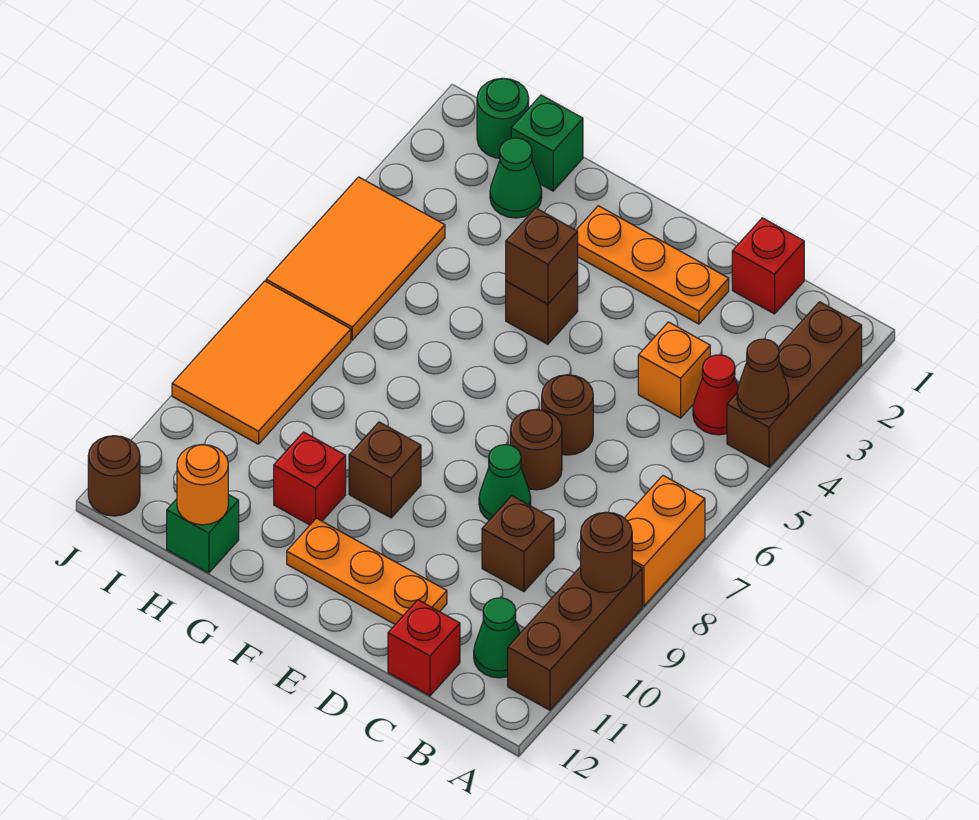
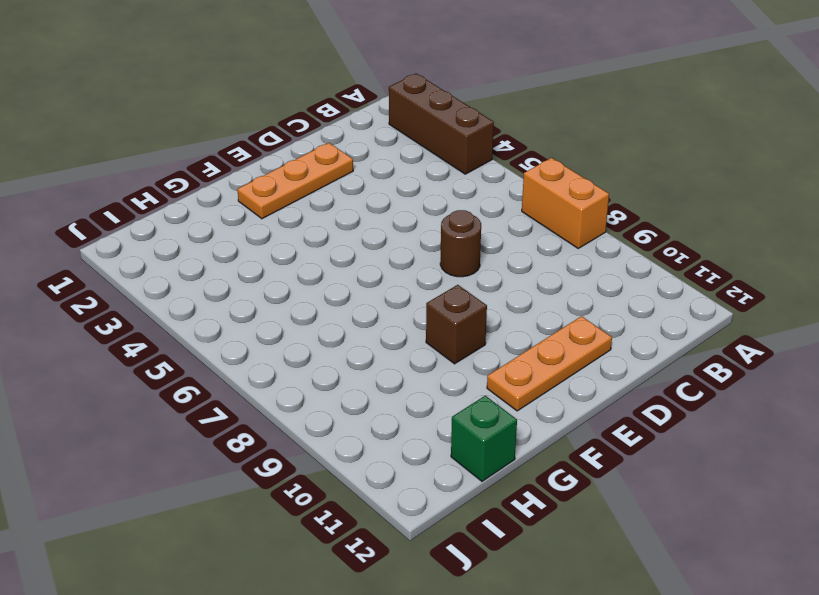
none -> brown 1x3 brick [508,563,642,710]
none -> red 1x1 cone [693,355,738,435]
none -> green 1x1 cone [474,598,520,678]

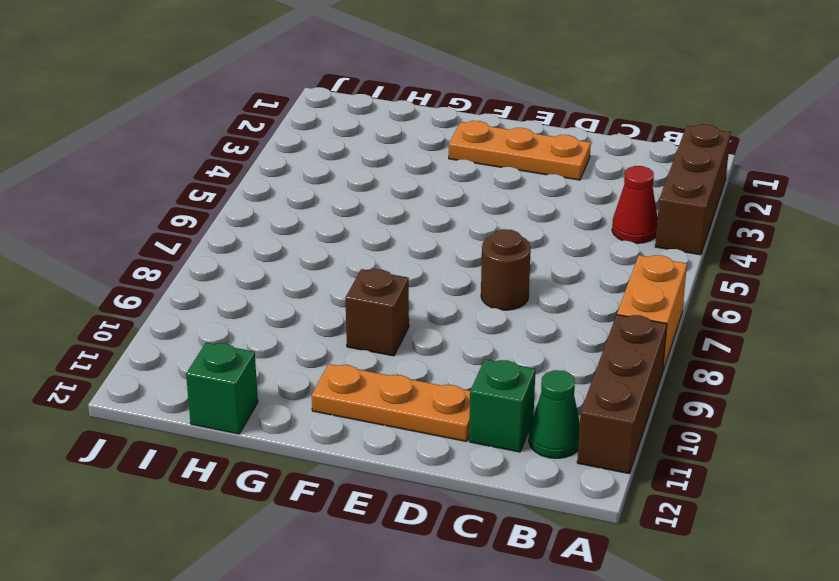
green 1x1 brick [469,359,536,452] -> green 1x1 brick moved to [511,95,583,191]
none -> red 1x1 brick [732,218,804,314]
none -> orange 1x1 brick [638,322,710,418]
none -> brown 1x1 brick [482,496,554,592]

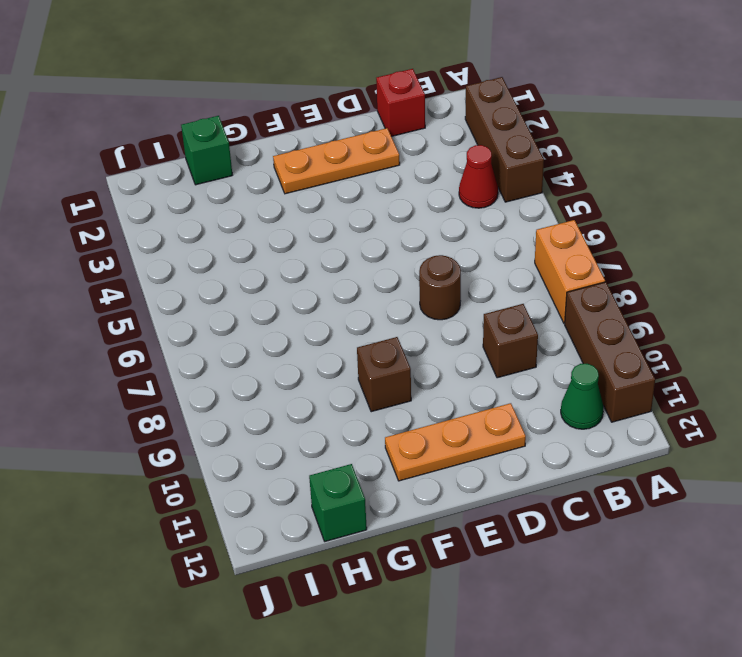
none -> orange 1x1 brick [638,322,710,418]
none -> red 1x1 brick [388,600,460,696]
none -> brown 1x1 round brick [542,375,593,455]

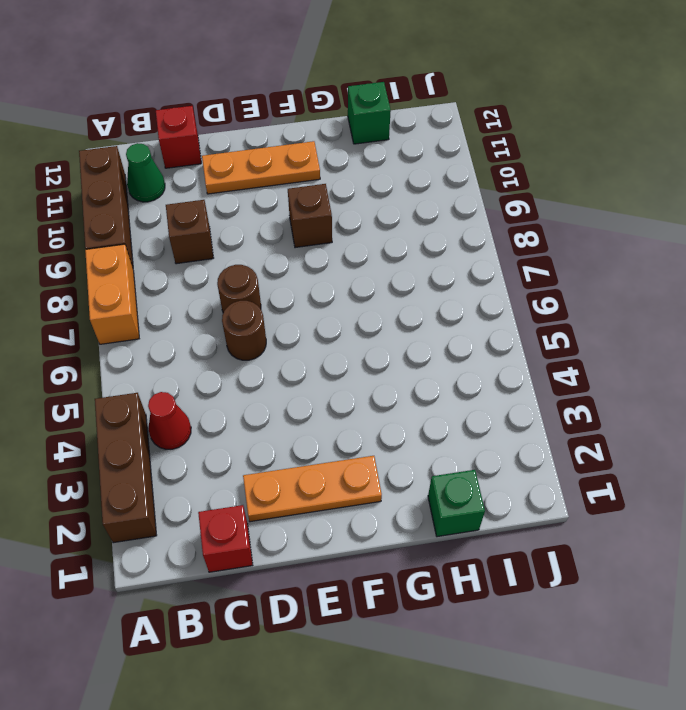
none -> orange 1x1 brick [638,322,710,418]
none -> green 1x1 cone [479,445,531,520]
none -> brown 1x1 brick [506,272,578,344]

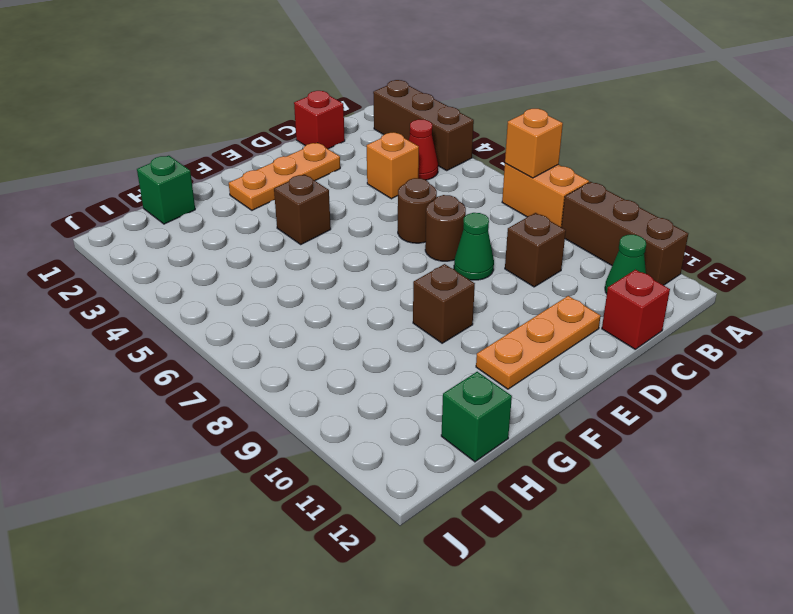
orange 1x1 brick [505,109,563,178] -> none
none -> red 1x1 brick [274,432,346,525]
none -> green 1x1 cone [490,138,542,218]
none -> green 1x1 round brick [477,78,529,158]

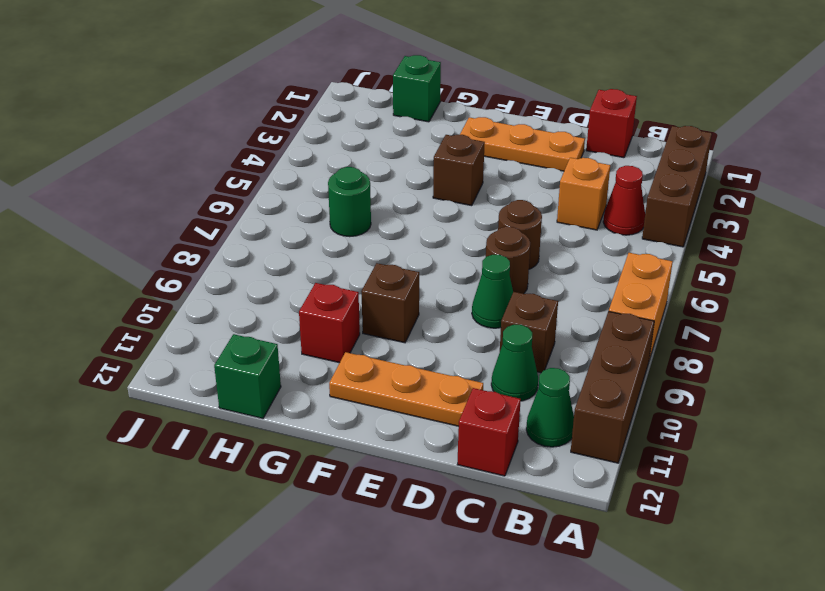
green 1x1 cone [491,325,538,401] -> green 1x1 cone moved to [490,138,542,218]
green 1x1 round brick [328,167,371,237] -> green 1x1 round brick moved to [477,78,529,158]
none -> orange 2x3 tile [266,177,445,340]
none -> orange 2x3 tile [172,281,351,444]
none -> brown 1x1 round brick [88,436,140,516]

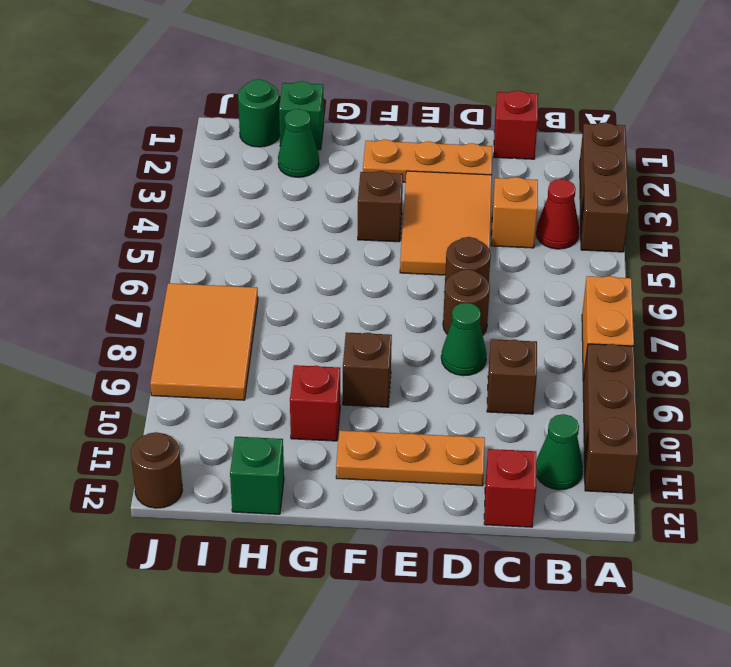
orange 2x3 tile [400,171,492,275] -> orange 2x3 tile moved to [266,177,445,340]
none -> brown 1x1 cone [737,339,789,419]
none -> brown 1x1 round brick [581,512,632,593]
none -> brown 1x1 brick [506,208,578,304]

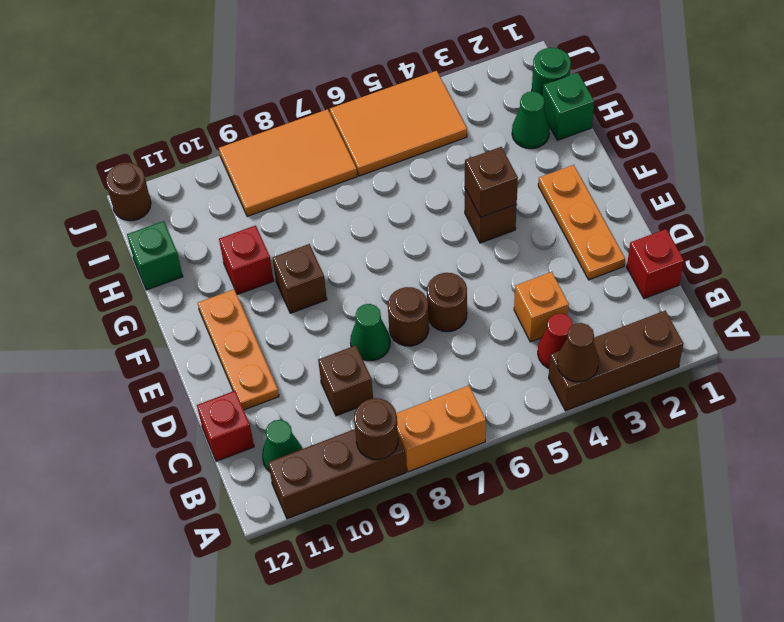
none -> orange 1x1 round brick [177,444,228,525]

